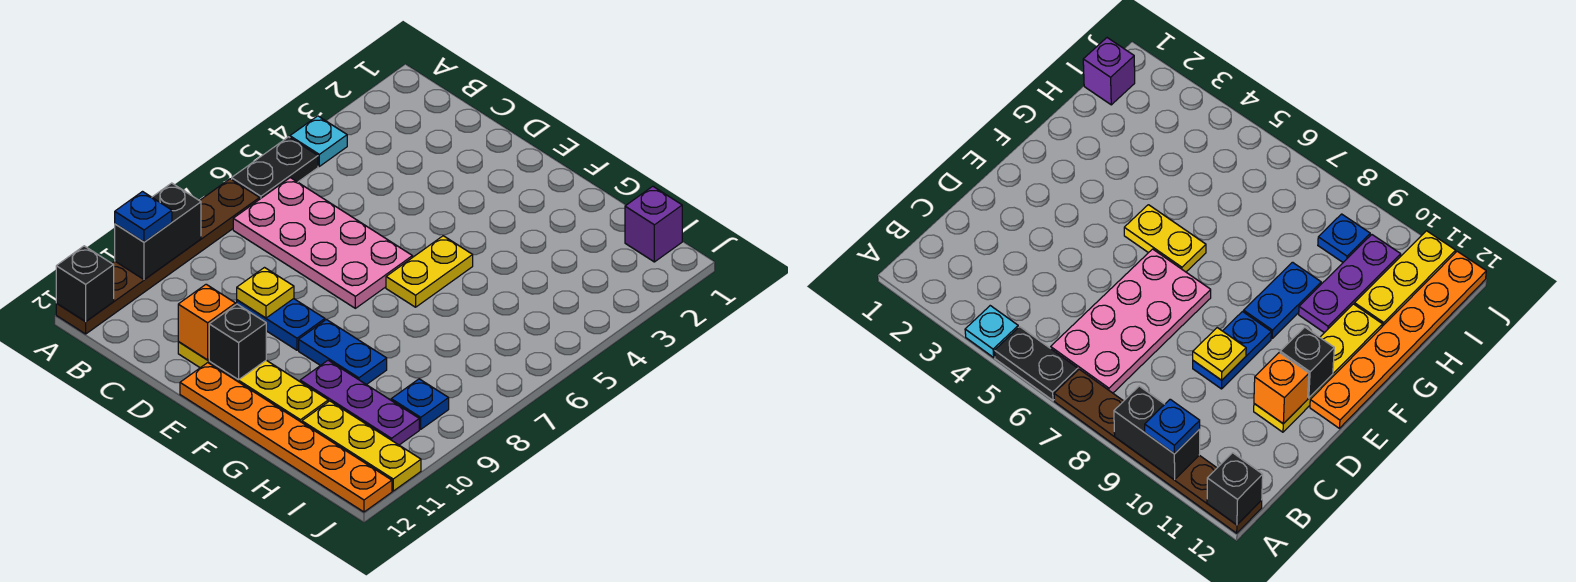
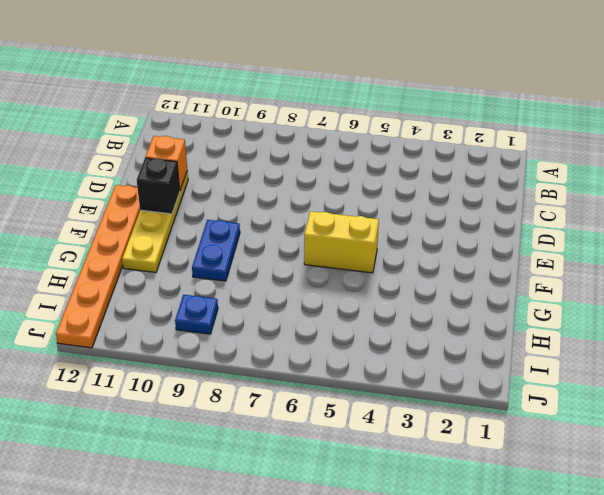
yellow 1x2 brick [304,211,379,273] -> yellow 1x2 plate [386,236,473,307]
none -> cyan 1x1 plate [290,116,347,166]
none -> black 1x2 plate [232,137,318,199]
none -> brown 1x6 plate [56,179,260,334]

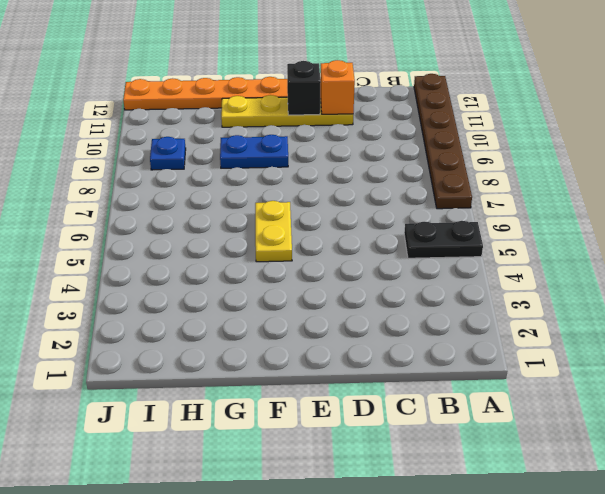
black 1x2 plate [404,221,483,258] -> black 1x2 plate turned to [232,137,318,199]
none -> cyan 1x1 plate [290,116,347,166]
none -> pink 2x4 plate [233,178,412,308]
none -> blue 1x2 plate [237,299,325,350]

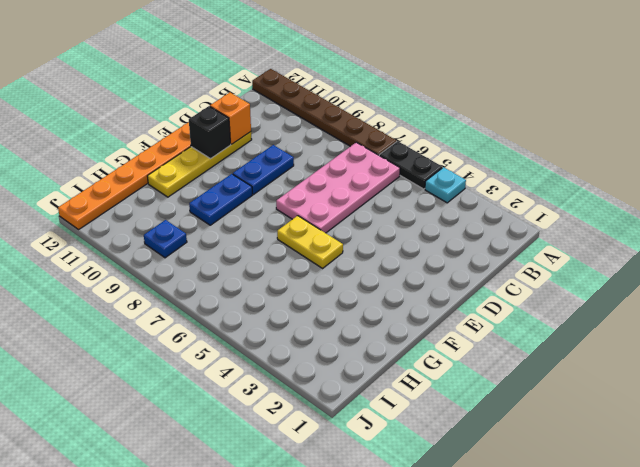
none -> purple 1x3 plate [300,360,419,445]
none -> yellow 1x3 plate [302,401,421,491]
none -> purple 1x1 brick [625,186,682,262]

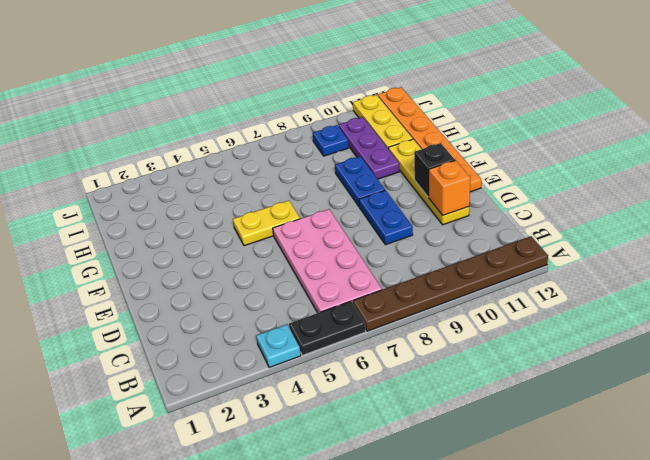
none -> purple 1x1 brick [625,186,682,262]
none -> black 1x2 brick [115,183,201,280]
none -> black 1x1 brick [56,246,114,322]

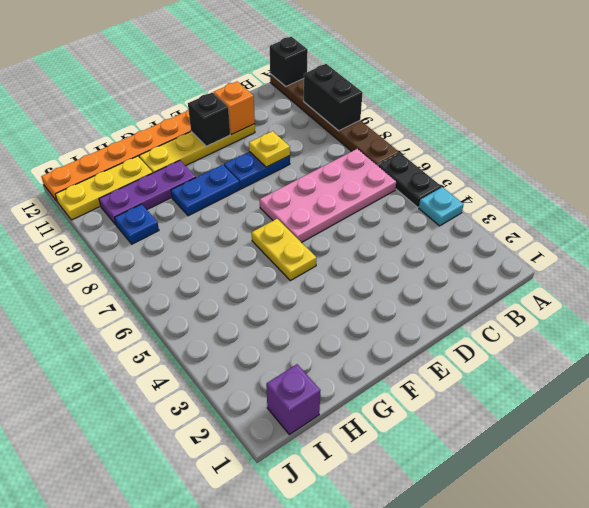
none -> blue 1x1 plate [115,192,172,242]

